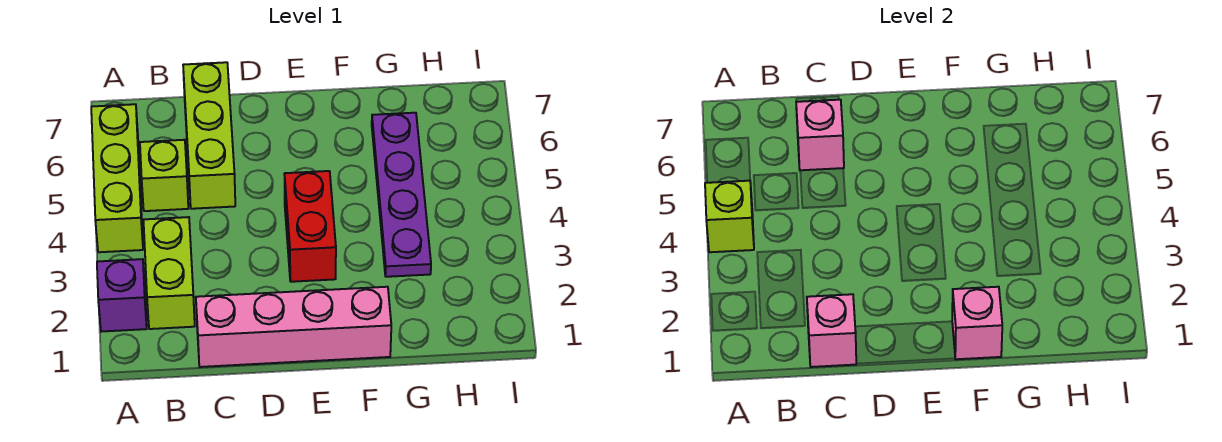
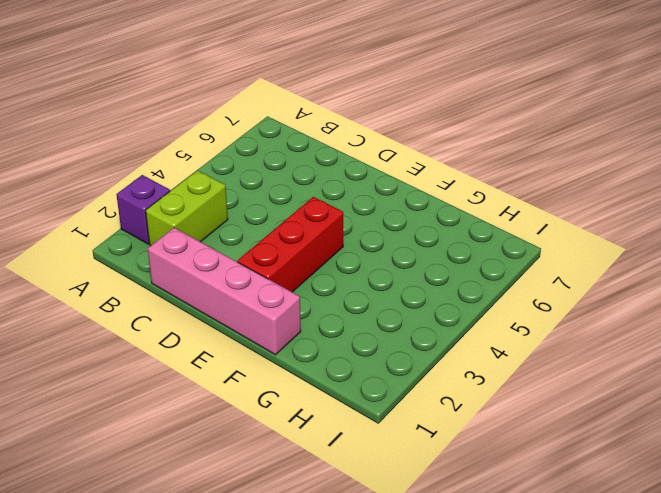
red 1x3 brick [238,197,343,292] -> red 1x2 brick [284,171,336,282]
none -> lime 1x3 brick [91,104,143,252]
none -> lime 1x1 brick [140,140,188,211]
none -> lime 1x3 brick [183,62,235,209]

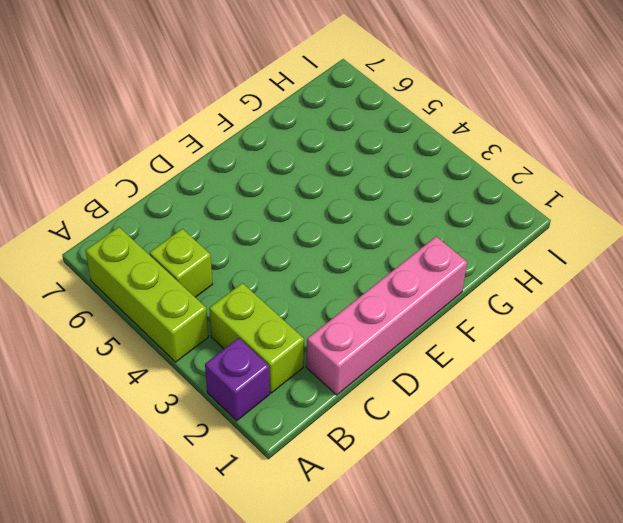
none -> lime 1x3 brick [183,62,235,209]
none -> red 1x2 brick [284,171,336,282]
none -> purple 1x4 plate [372,113,431,277]

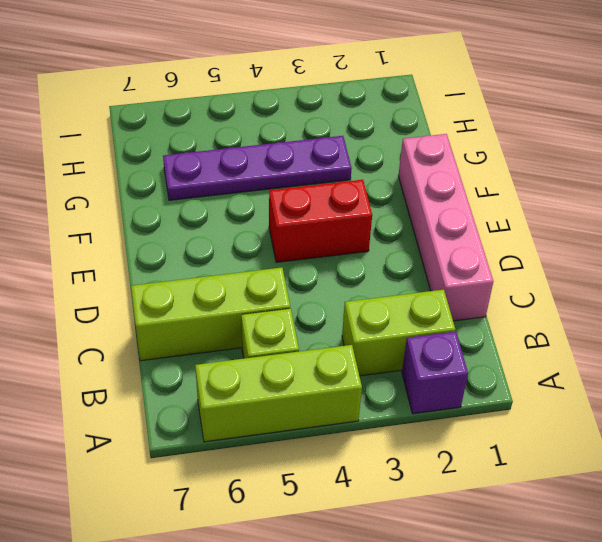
none -> lime 1x1 brick [705,181,754,252]
none -> pink 1x1 brick [807,294,856,367]
none -> pink 1x1 brick [796,100,844,170]

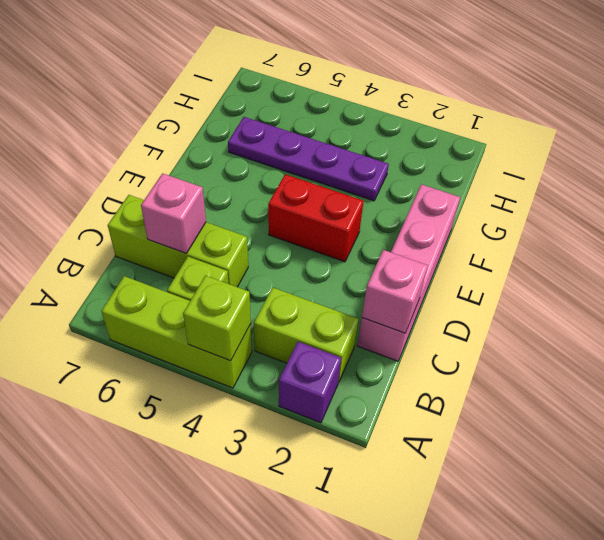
none -> pink 1x1 brick [952,287,1002,359]

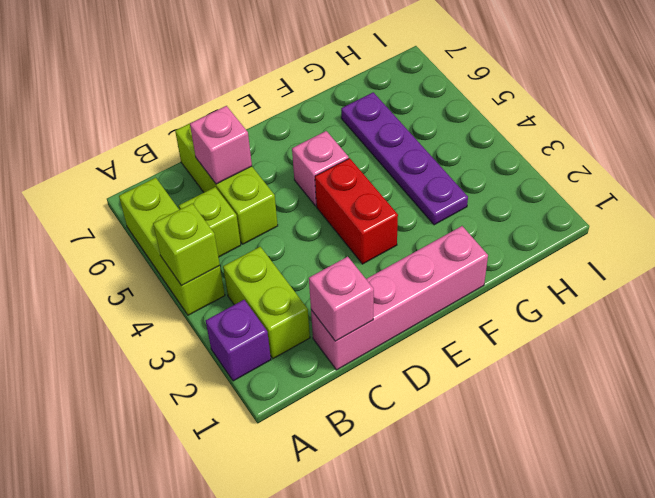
pink 1x1 brick [292,131,349,206] -> pink 1x1 brick moved to [952,287,1002,359]

